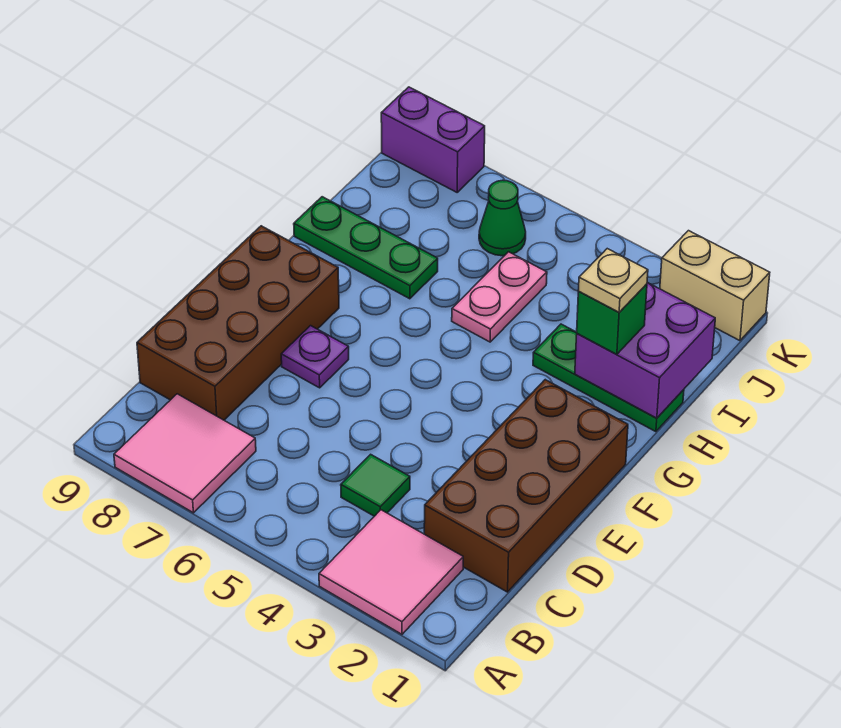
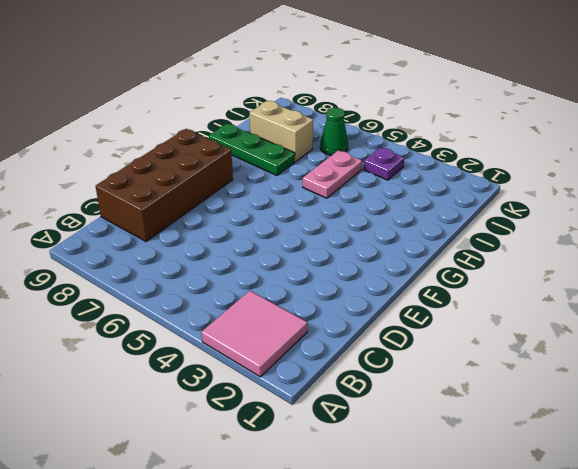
tan 1x2 brick [250,101,313,162] -> tan 1x2 brick moved to [660,231,770,341]
purple 1x1 plate [364,147,404,180] -> purple 1x1 plate moved to [281,326,349,388]
none -> pink 2x2 tile [114,394,256,513]
none -> brown 2x4 brick [424,380,628,592]
none -> green 1x1 tile [341,454,410,516]

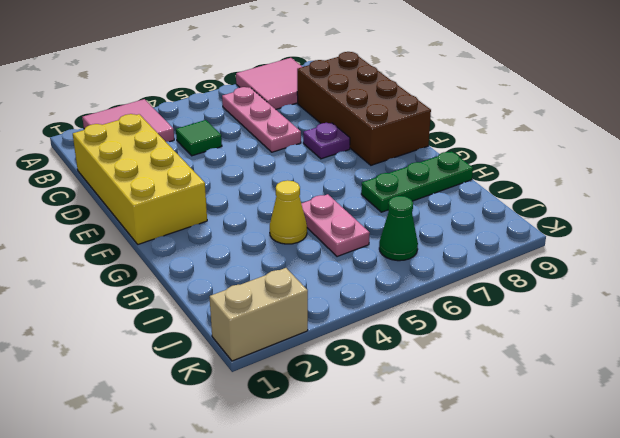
pink 1x3 plate [222,87,301,152] -> none
yellow 2x4 brick [73,114,207,244] -> brown 2x4 brick [424,380,628,592]
yellow 1x1 cone [270,180,307,244] -> none
none -> green 1x3 plate [533,324,684,432]
none -> purple 1x2 brick [381,87,485,192]
none -> purple 2x2 brick [575,282,715,418]

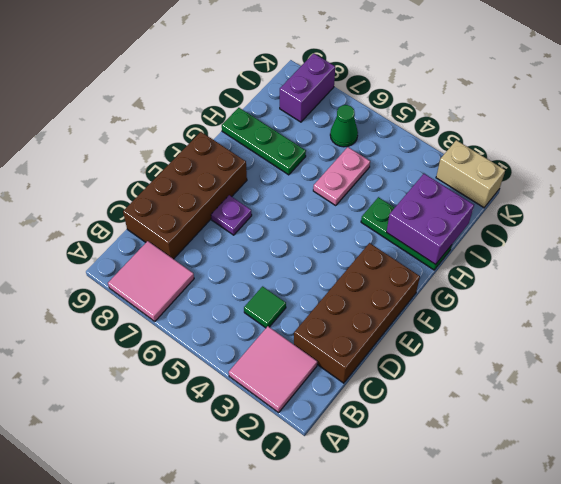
purple 1x2 brick [280,53,335,122] -> purple 1x2 brick turned to [381,87,485,192]
none -> green 1x1 brick [577,284,647,355]
none -> tan 1x1 plate [578,249,648,312]

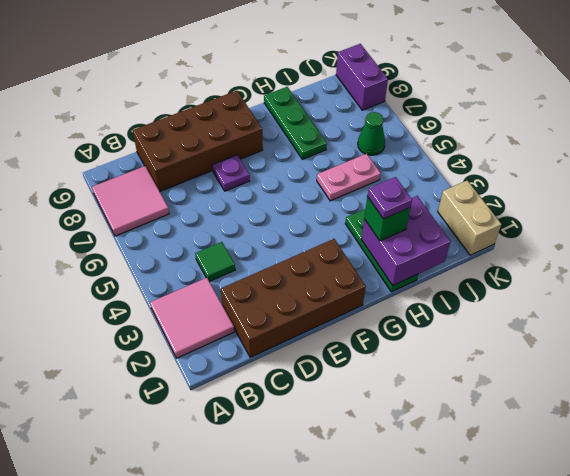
purple 1x1 plate [367,177,412,219] -> tan 1x1 plate [578,249,648,312]

